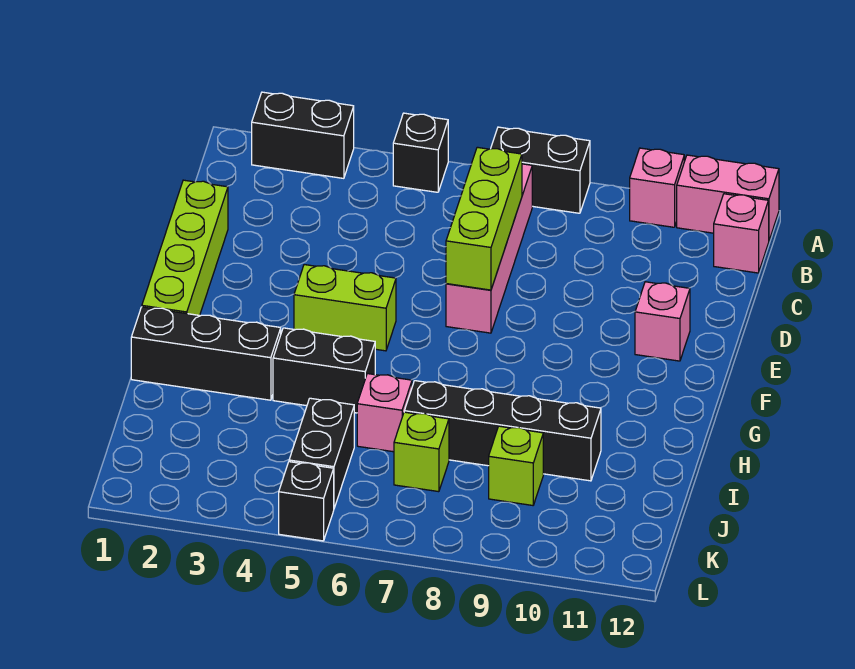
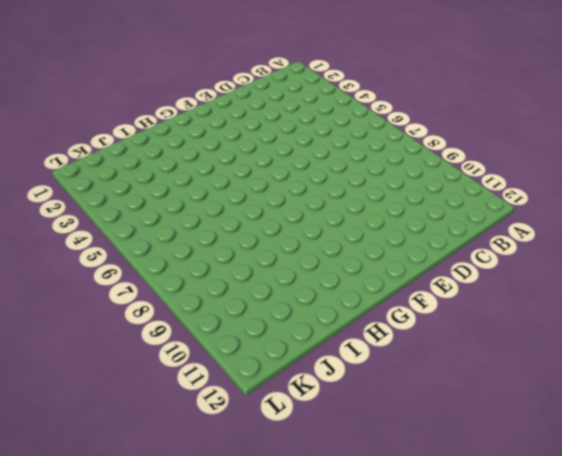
none -> black 1x2 brick [252,92,354,178]
none -> black 1x1 brick [393,113,448,192]
none -> black 1x2 brick [491,127,590,213]

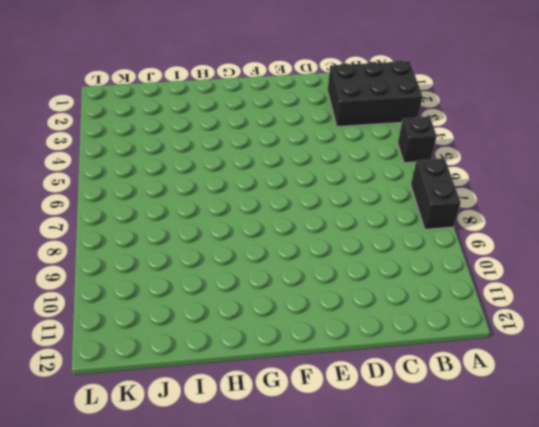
black 2x3 brick [328,60,423,127] -> black 1x2 brick [252,92,354,178]
none -> pink 1x1 brick [630,148,684,227]
none -> pink 1x2 brick [677,155,779,240]
none -> pink 1x4 brick [446,164,532,333]

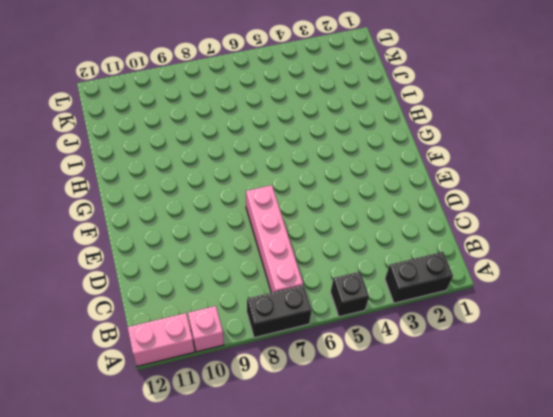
none -> pink 1x1 brick [714,194,769,273]
none -> lime 1x4 brick [142,180,228,315]
none -> pink 1x1 brick [635,282,690,361]

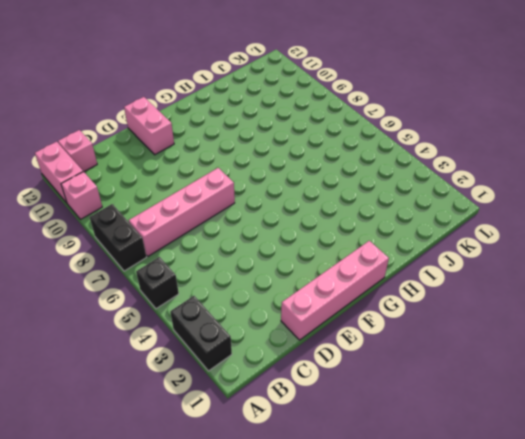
pink 1x4 brick [281,241,389,340] -> lime 1x4 brick [142,180,228,315]
pink 1x2 brick [124,97,174,155] -> pink 1x1 brick [635,282,690,361]
none -> lime 1x2 brick [294,265,396,351]
none -> black 1x3 brick [131,307,281,400]
none -> black 1x2 brick [273,328,375,413]

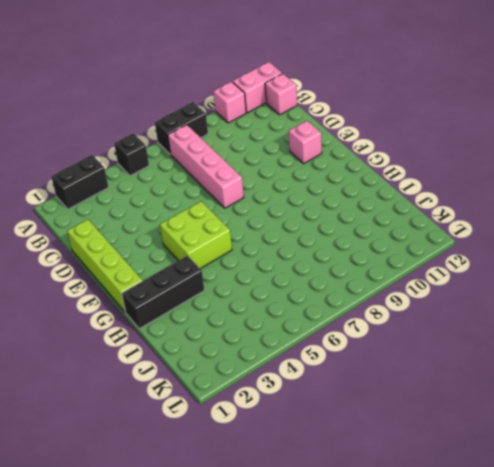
lime 2x2 brick [160,201,232,269] -> lime 1x2 brick [294,265,396,351]
none -> black 1x2 brick [273,328,375,413]
none -> pink 1x1 brick [357,374,412,452]
none -> black 1x4 brick [404,381,601,481]

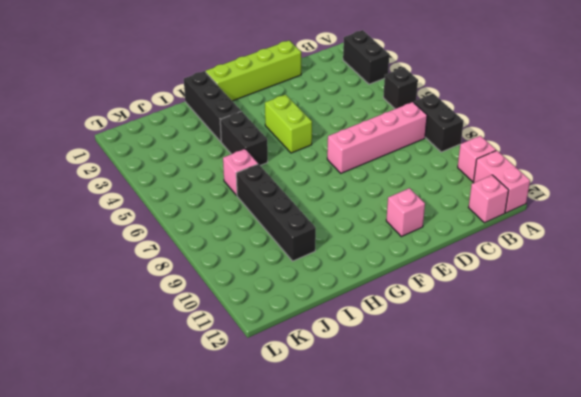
none -> black 1x2 brick [289,398,354,508]
none -> lime 1x1 brick [394,412,449,492]
none -> lime 1x1 brick [489,426,543,505]

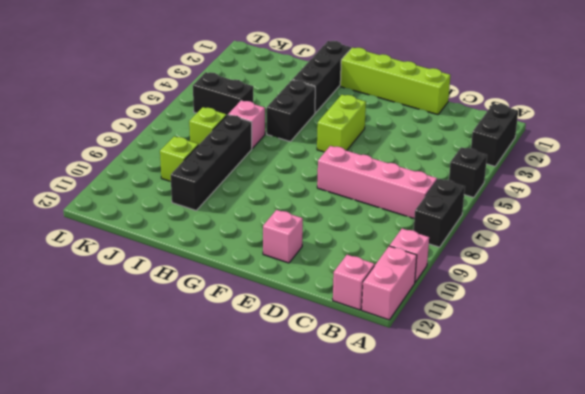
none -> black 1x1 brick [279,462,334,541]
none -> lime 1x3 brick [446,147,522,290]

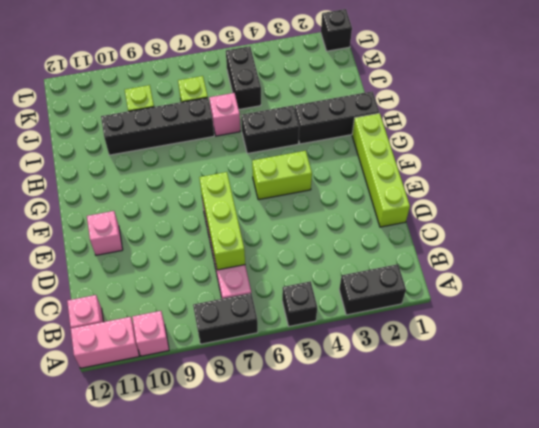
black 1x1 brick [321,9,352,51] -> black 1x1 brick moved to [279,462,334,541]

